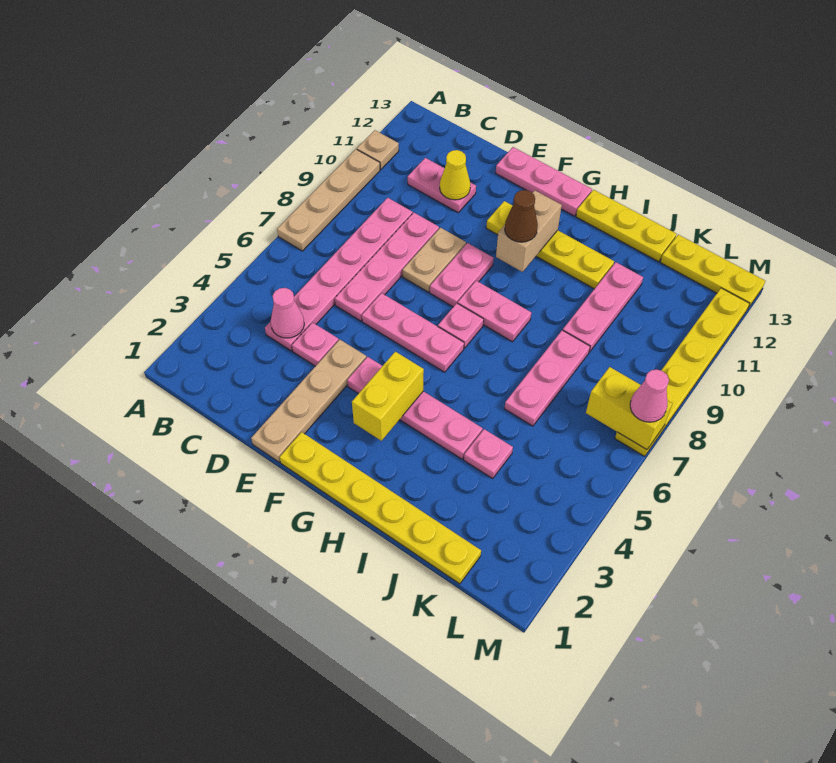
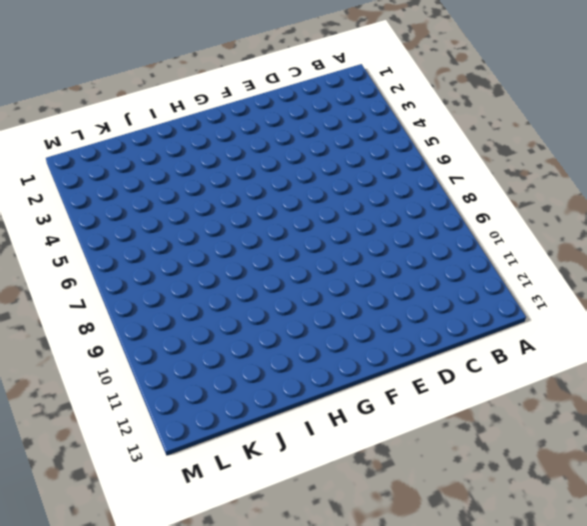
none -> tan 1x4 plate [277,149,380,251]
none -> tan 1x1 plate [357,130,399,169]
none -> pink 1x6 plate [265,198,413,351]

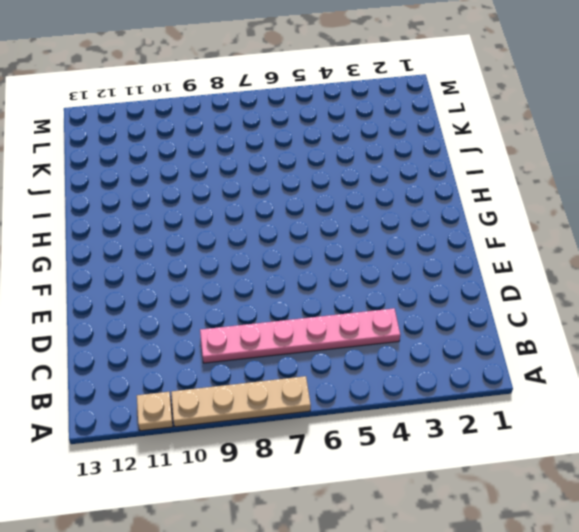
none -> pink 1x2 plate [408,158,476,212]
none -> pink 1x1 plate [292,323,339,366]
none -> pink 1x4 plate [335,213,439,321]

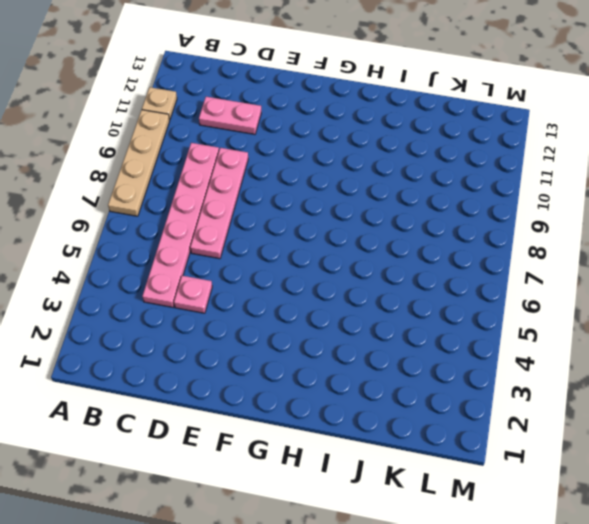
none -> tan 1x4 plate [251,340,366,462]
none -> pink 1x3 plate [362,293,464,372]
none -> tan 1x2 plate [403,228,466,292]

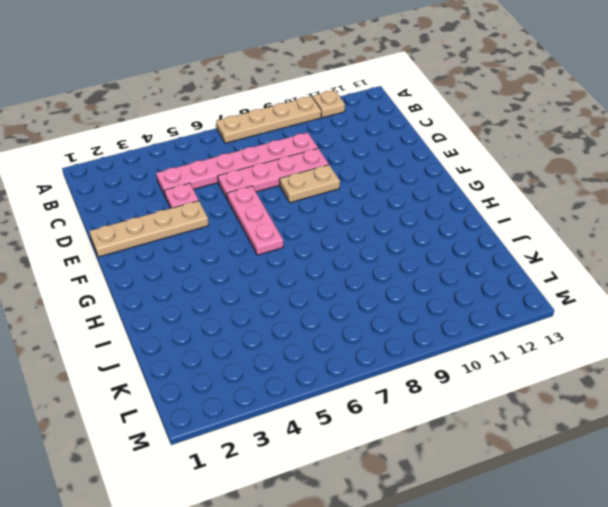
none -> pink 1x2 plate [408,158,476,212]
none -> pink 1x3 plate [496,147,592,216]
none -> yellow 1x6 plate [280,432,481,584]

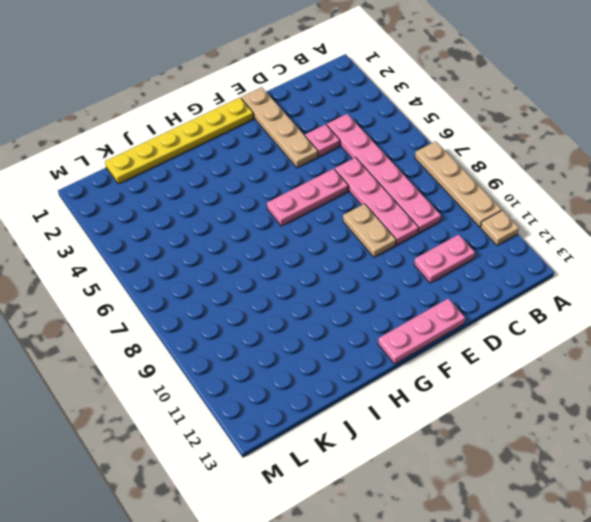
none -> pink 1x4 plate [347,357,483,459]
none -> pink 1x2 plate [430,243,494,307]
none -> yellow 1x4 plate [486,201,614,289]

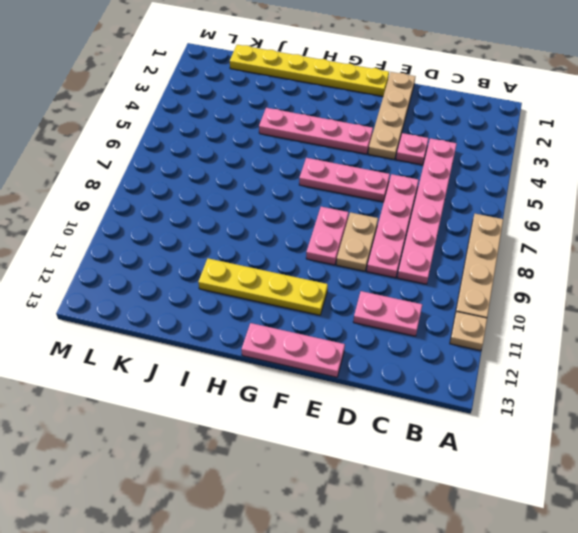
none -> pink 1x1 plate [438,303,484,348]
none -> pink 1x2 plate [458,281,531,342]
none -> yellow 1x3 plate [576,190,677,262]

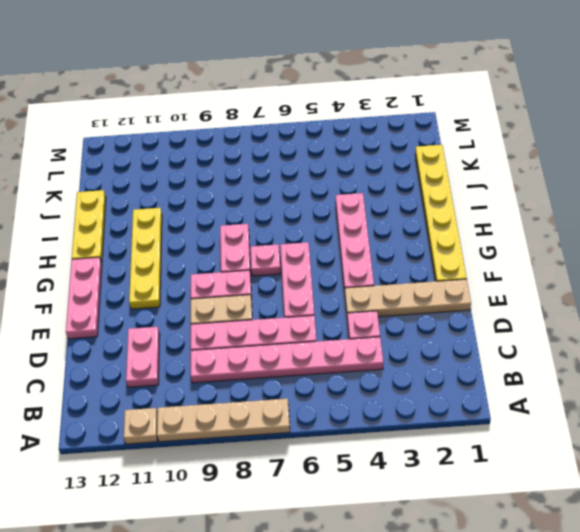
none -> pink 1x1 plate [464,429,513,479]
none -> pink 1x3 plate [504,330,590,426]
none -> pink 1x3 plate [563,262,643,352]

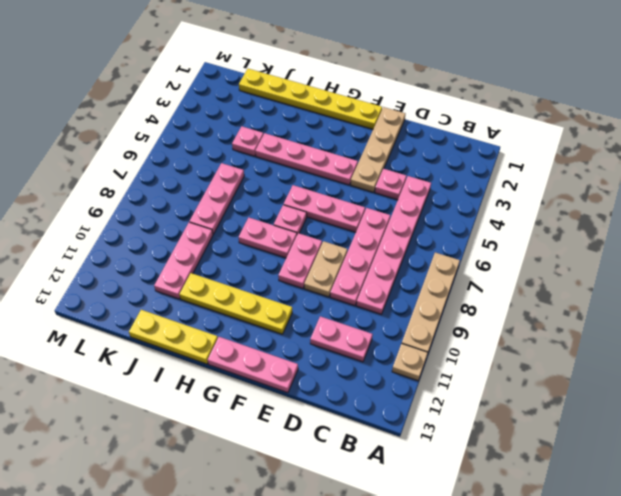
none -> yellow 1x3 plate [660,235,765,308]
none -> yellow 1x6 plate [615,288,750,456]
none -> pink 1x1 cone [271,288,304,338]

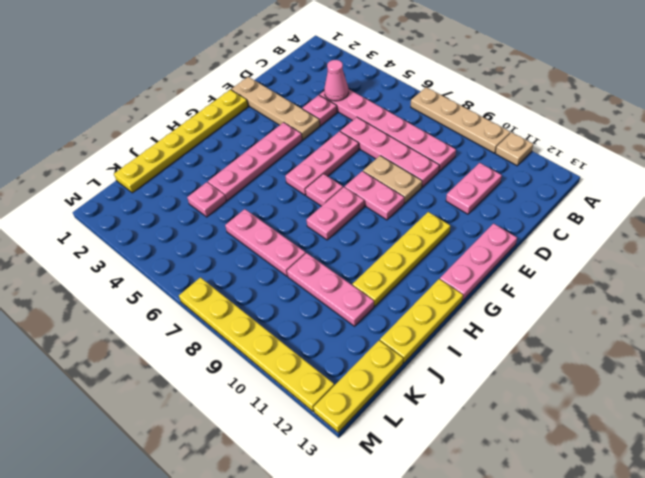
none -> yellow 1x1 cone [440,150,470,200]
none -> yellow 1x2 brick [352,352,424,441]
none -> tan 1x2 brick [496,191,562,272]

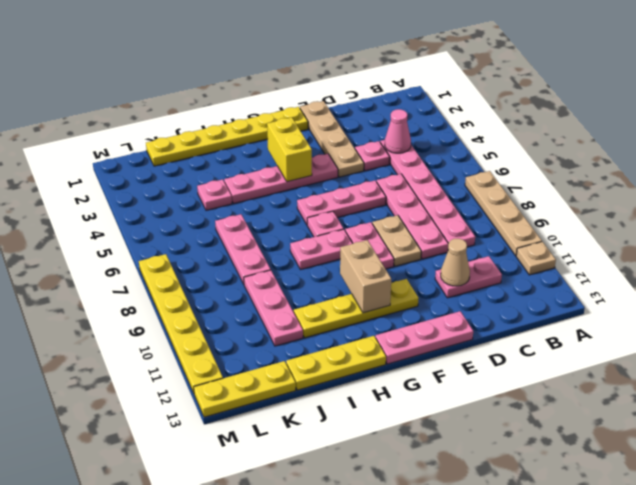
tan 1x1 cone [441,238,470,286] -> yellow 1x1 cone [440,150,470,200]
none -> yellow 1x2 brick [586,367,672,450]
none -> brown 1x1 cone [505,190,538,242]
none -> pink 1x1 cone [630,370,669,422]

